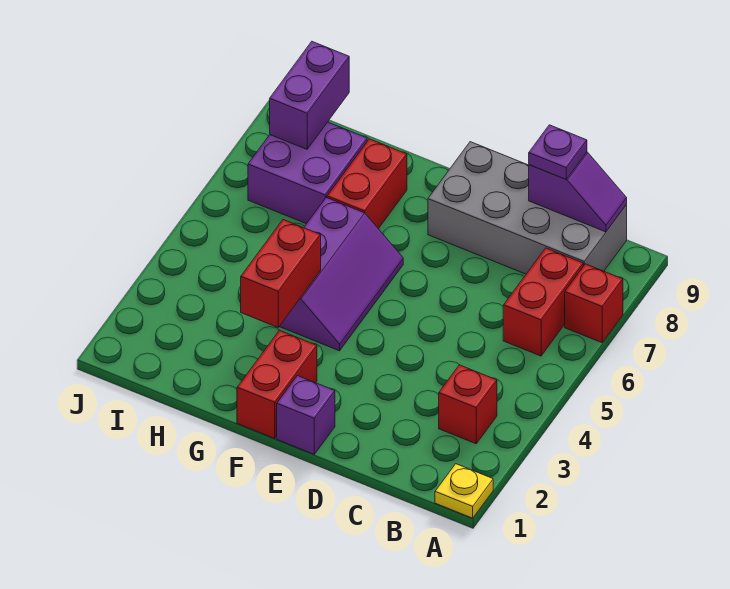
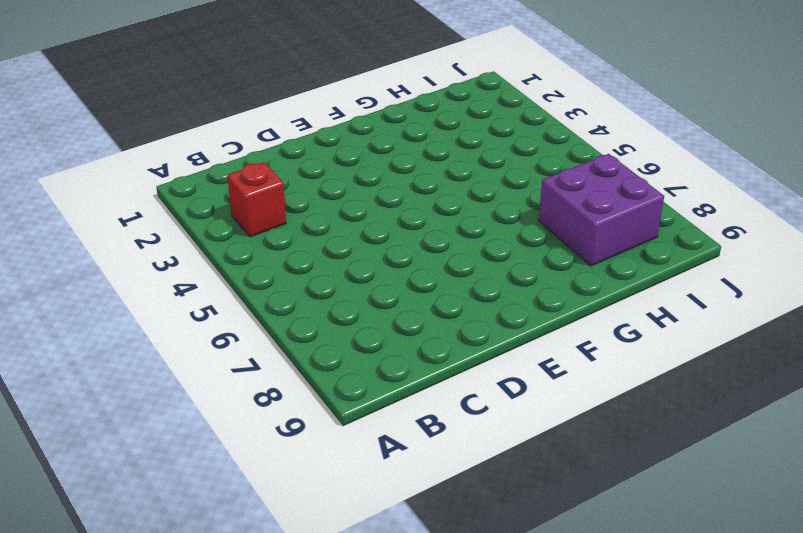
none -> yellow 1x1 plate [435,464,493,518]
none -> red 1x1 brick [565,264,623,343]
none -> red 1x2 brick [503,248,583,356]

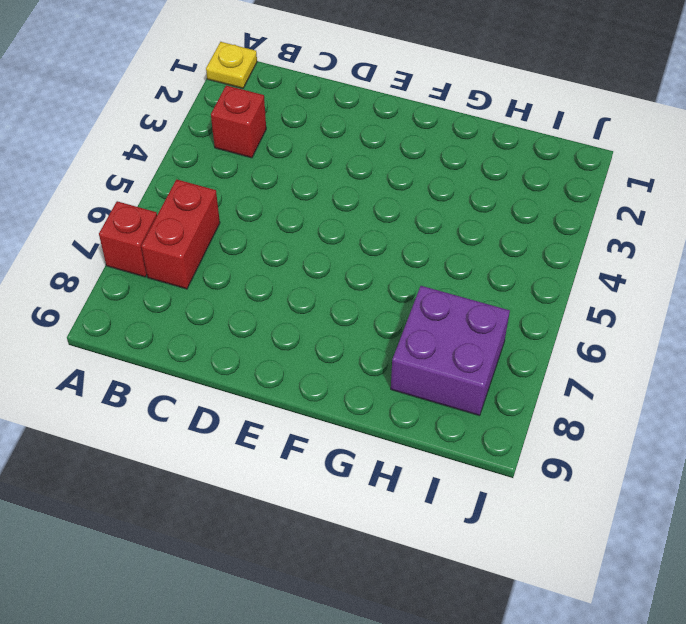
none -> grey 2x4 brick [428,142,627,274]
none -> purple 1x1 brick [277,376,335,454]
none -> red 1x2 brick [237,330,317,438]

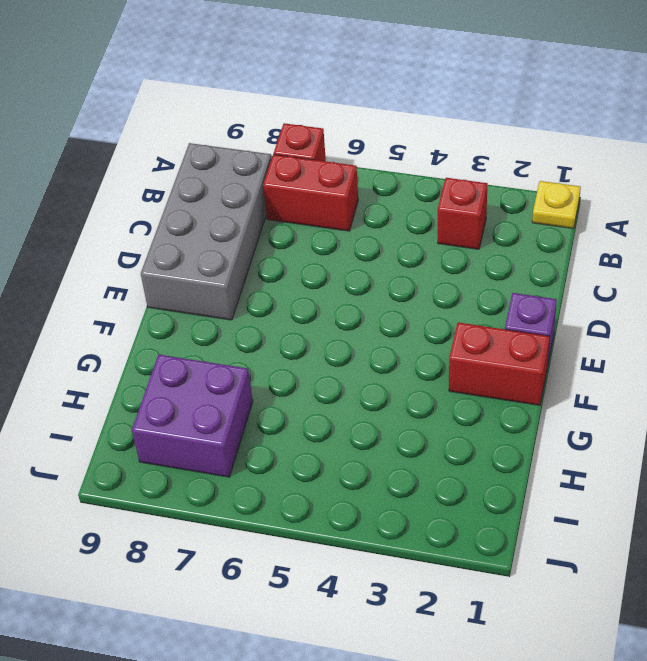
none -> purple 2x3 slope [279,198,403,351]
none -> red 1x2 brick [327,139,407,229]
none -> purple 1x2 slope [529,152,627,232]

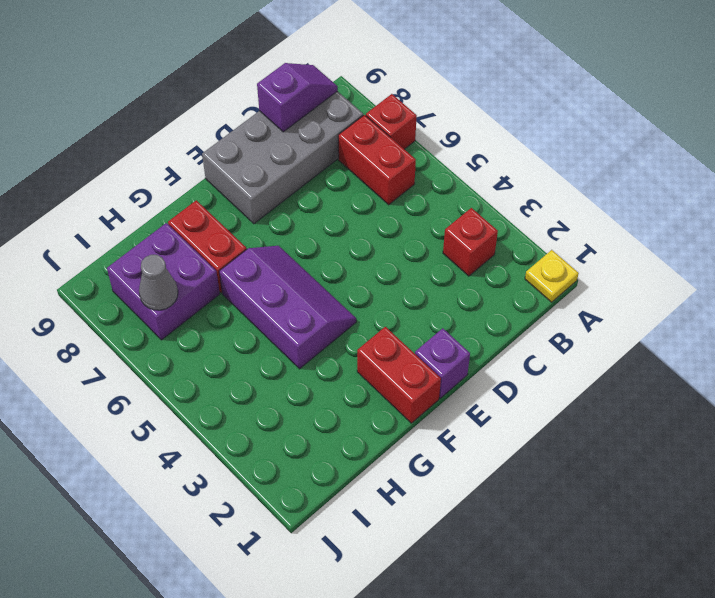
grey 1x1 cone [139,255,178,310] -> none
none -> red 1x2 brick [241,220,321,327]
none -> purple 1x2 brick [270,42,349,149]
none -> purple 1x1 plate [529,125,587,179]

